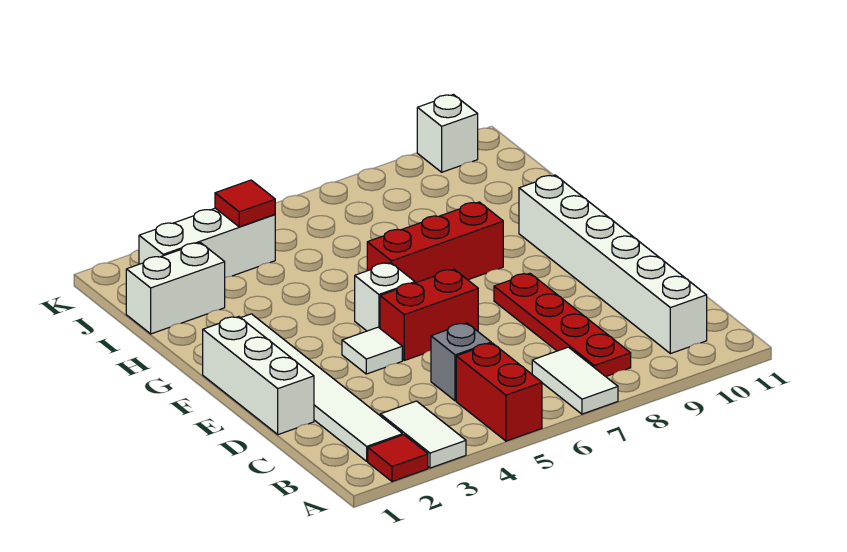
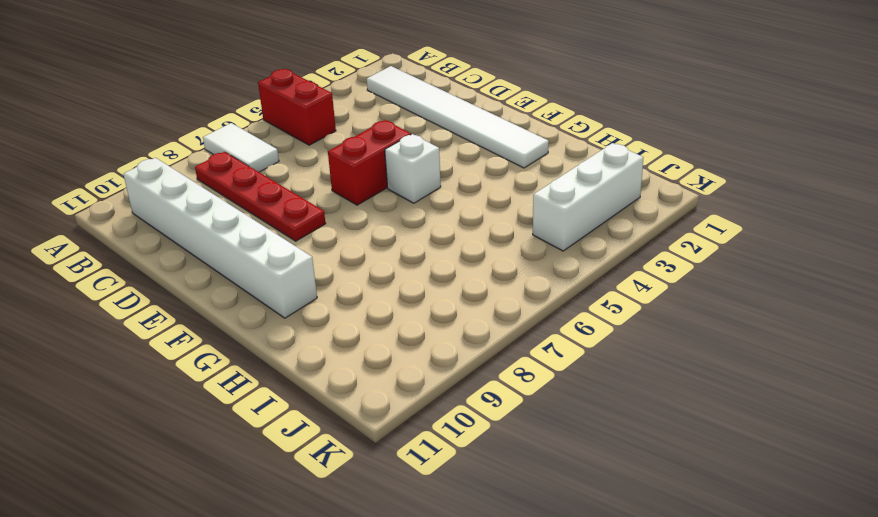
none -> red 1x1 tile [368,435,428,482]
none -> white 1x2 tile [380,401,466,468]
none -> grey 1x1 brick [431,323,491,401]

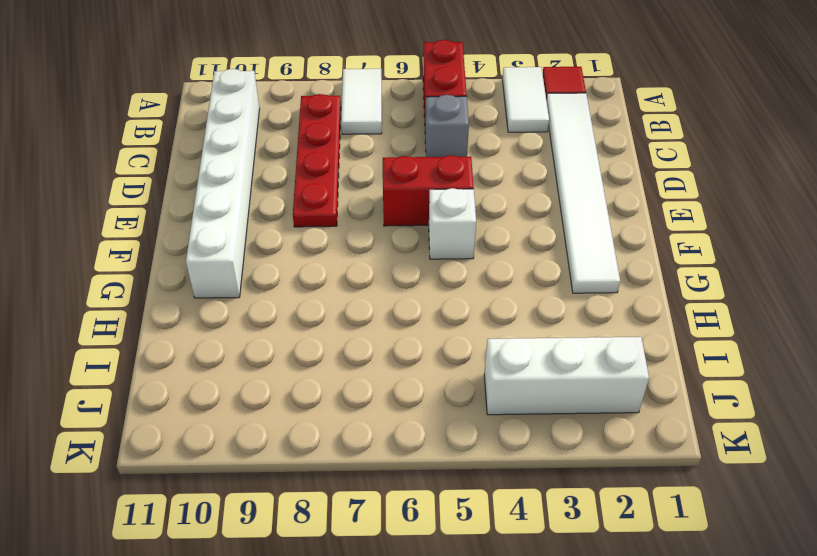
none -> white 1x3 brick [203,317,314,435]
none -> white 1x1 tile [342,327,402,374]
none -> red 1x3 brick [367,202,503,283]

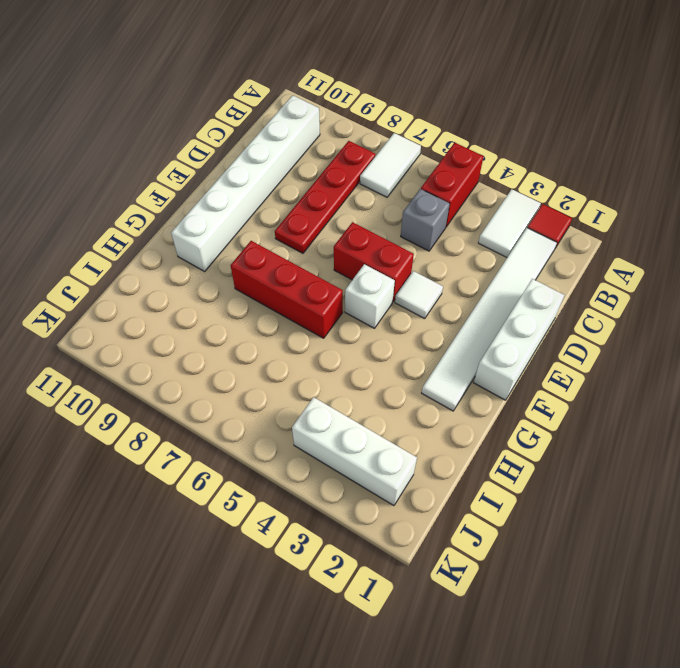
none -> white 1x2 brick [126,243,225,334]
none -> white 1x1 brick [417,95,478,172]
none -> red 1x1 tile [215,180,275,227]

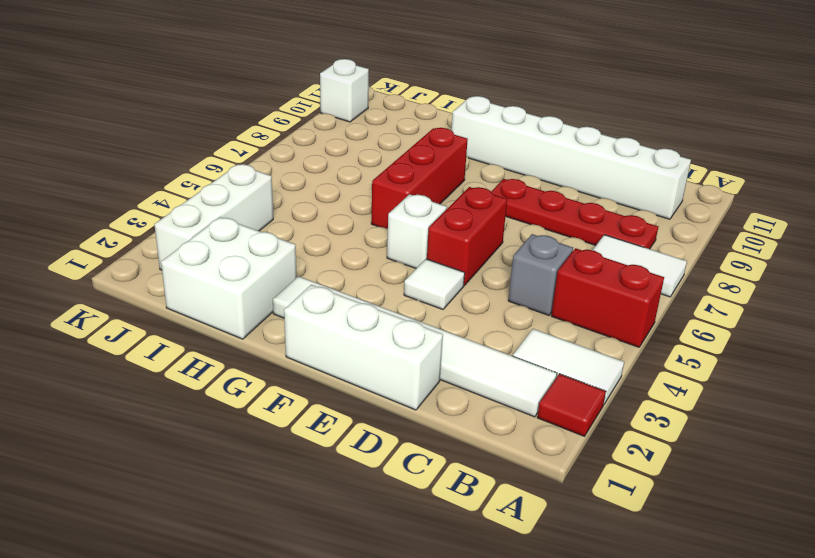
white 2x2 brick [161,217,297,339] -> white 1x2 brick [126,243,225,334]
none -> red 1x1 tile [215,180,275,227]

